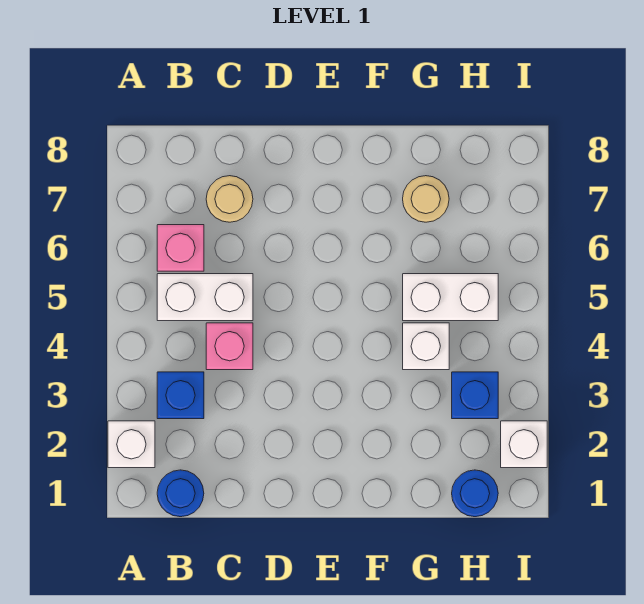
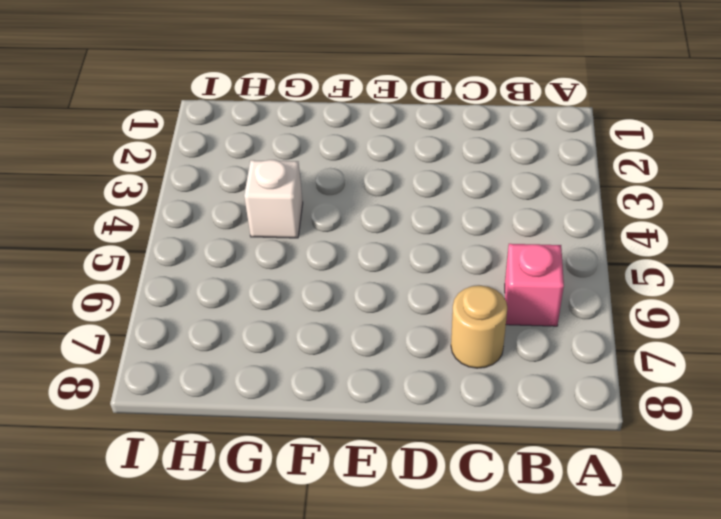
none -> white 1x1 brick [108,421,155,468]
none -> blue 1x1 round brick [157,470,204,517]
none -> blue 1x1 brick [157,372,204,419]

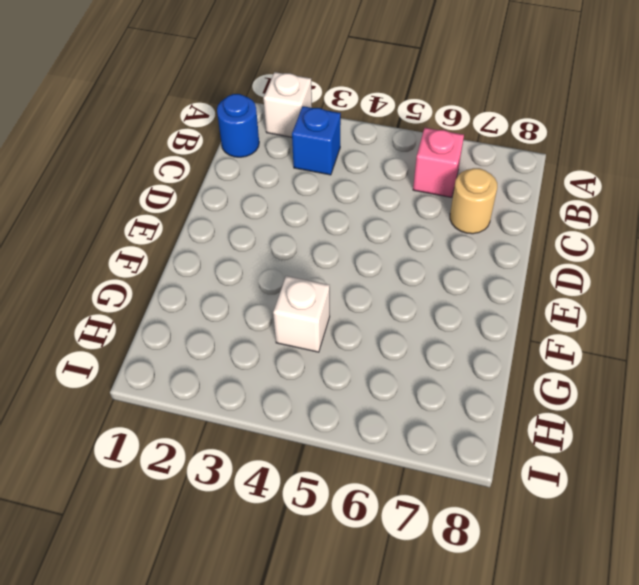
none -> white 1x2 brick [157,274,253,321]
none -> pink 1x1 brick [206,323,253,370]
none -> white 1x2 brick [403,274,498,321]

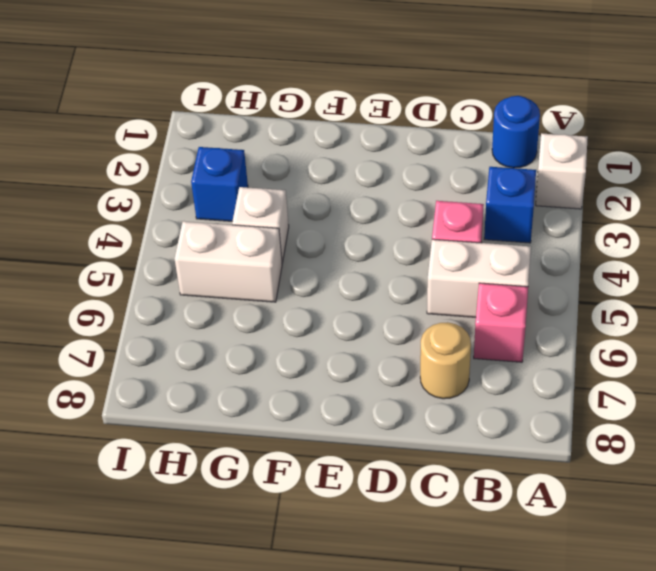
none -> tan 1x1 round brick [403,176,449,222]
none -> blue 1x1 round brick [452,470,498,517]
none -> white 1x1 brick [501,421,547,468]

